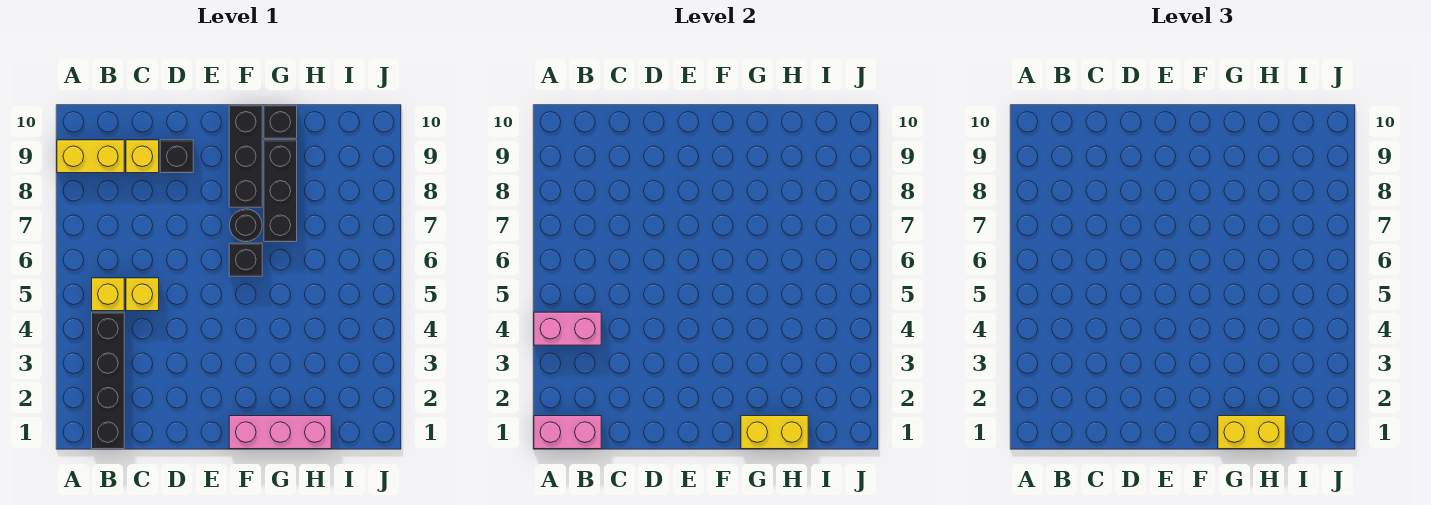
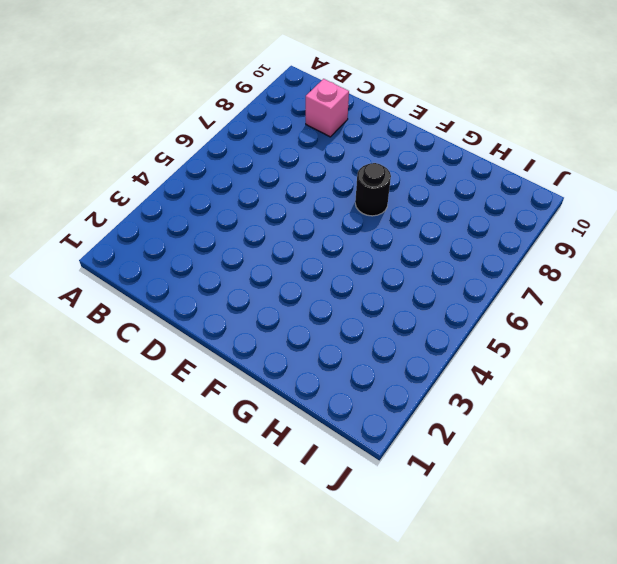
pink 1x1 brick [306,79,349,137] -> yellow 1x1 brick [126,140,159,173]
none -> yellow 1x2 brick [57,140,124,173]
none -> black 1x4 brick [92,312,124,449]
none -> yellow 1x1 brick [92,278,124,311]

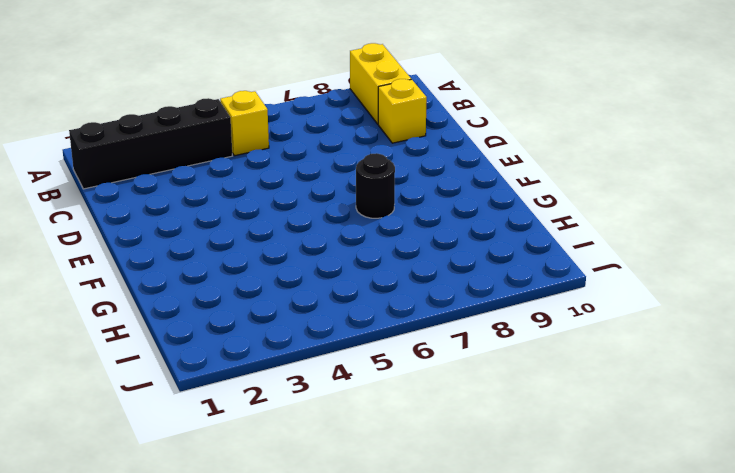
none -> yellow 1x1 brick [126,278,159,311]
none -> black 1x1 brick [160,140,193,173]
none -> pink 1x3 brick [229,416,331,449]

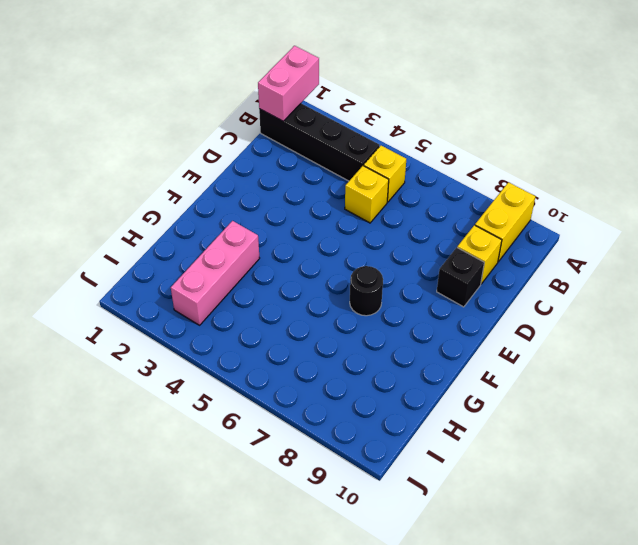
pink 1x3 brick [171,221,260,325] -> pink 1x3 brick moved to [229,416,331,449]
none -> black 1x1 brick [229,243,262,276]
none -> black 1x3 brick [229,105,262,207]
none -> black 1x3 brick [264,140,297,242]

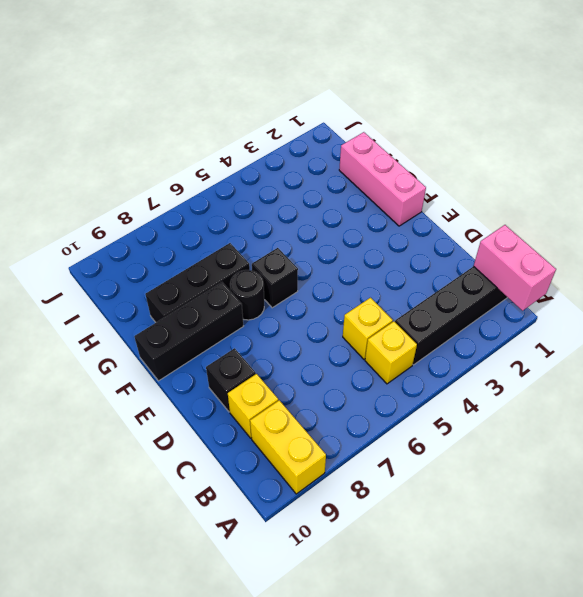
none -> black 1x1 brick [264,105,297,138]
none -> pink 1x2 brick [534,312,601,345]
none -> yellow 1x2 brick [741,416,808,449]

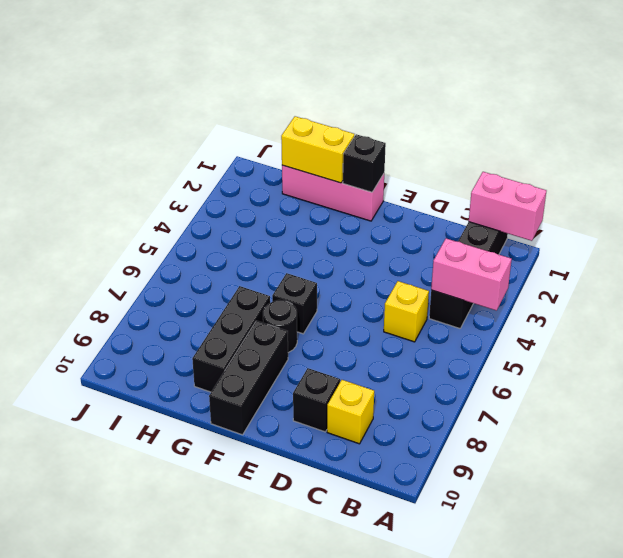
black 1x1 brick [343,134,386,192] -> black 1x1 brick moved to [264,105,297,138]
none -> yellow 1x2 brick [57,140,124,173]
none -> yellow 1x1 brick [92,278,124,311]
none -> yellow 1x2 brick [1218,416,1285,449]

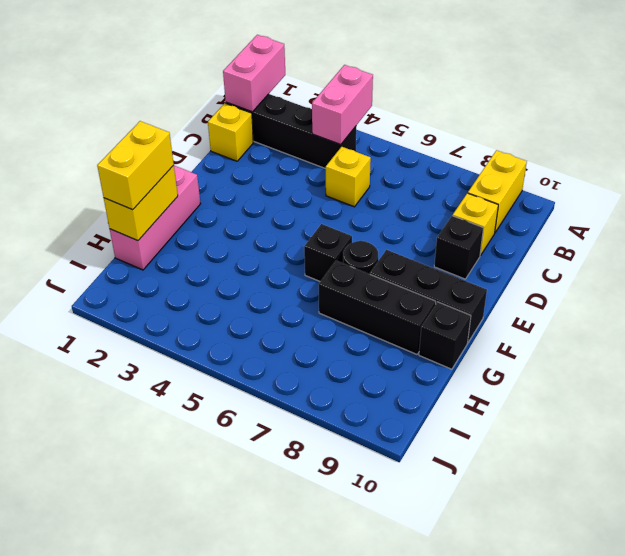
yellow 1x1 brick [208,103,254,161] -> yellow 1x1 brick moved to [92,278,124,311]

